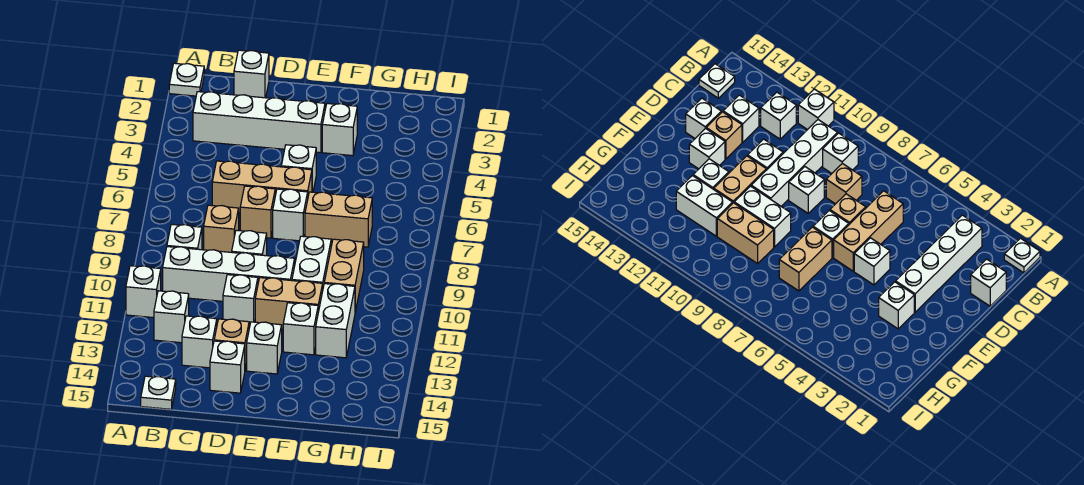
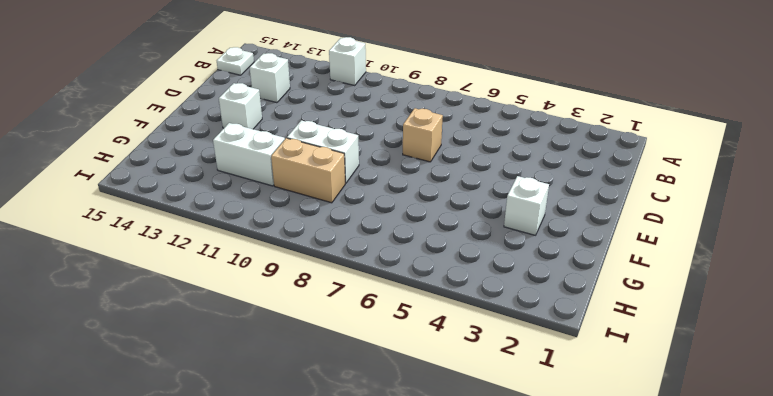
none -> white 1x1 plate [169,63,204,96]
none -> white 1x4 brick [193,92,325,153]
none -> white 1x1 brick [167,224,202,250]

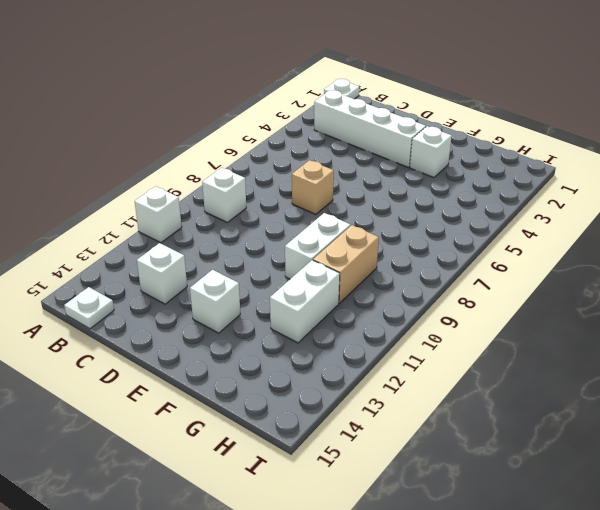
none -> white 1x4 brick [163,247,295,301]
none -> white 1x1 brick [154,291,189,343]
none -> white 1x1 brick [234,50,269,98]

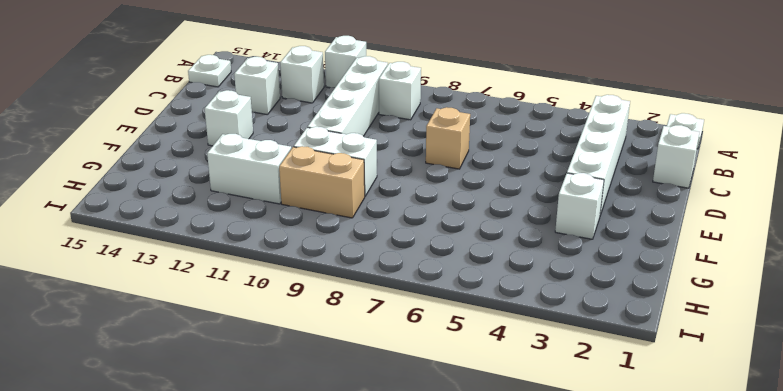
none -> tan 1x3 brick [212,161,312,213]
none -> tan 1x1 brick [204,205,239,252]
none -> white 1x1 brick [232,230,267,256]

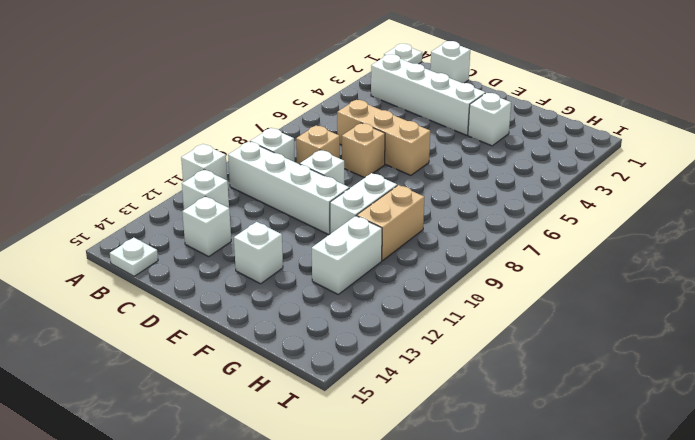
none -> white 1x1 brick [223,275,258,326]
none -> tan 1x1 brick [214,319,250,369]
none -> white 1x1 brick [210,341,245,393]

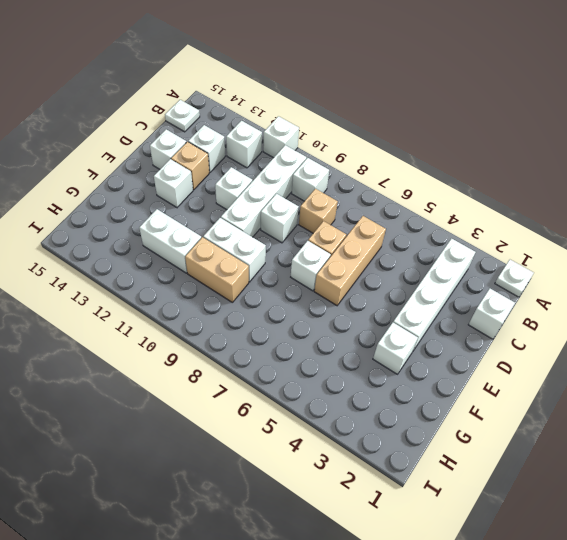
none -> white 1x1 brick [281,145,316,192]
none -> tan 1x2 brick [255,278,323,329]
none -> tan 1x2 brick [305,192,372,247]

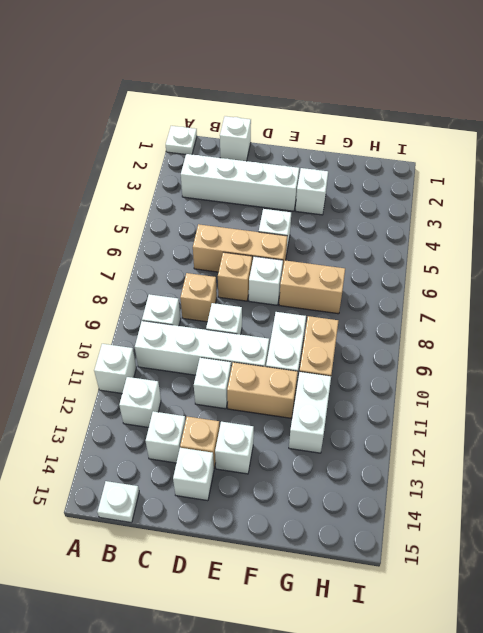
none -> white 1x1 brick [283,303,318,355]

